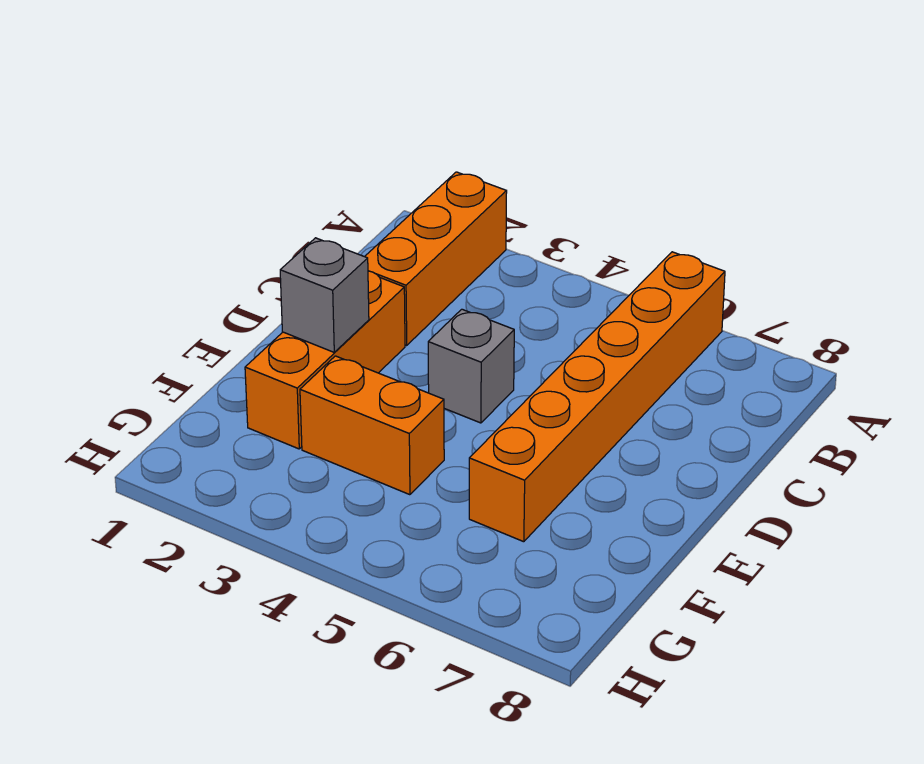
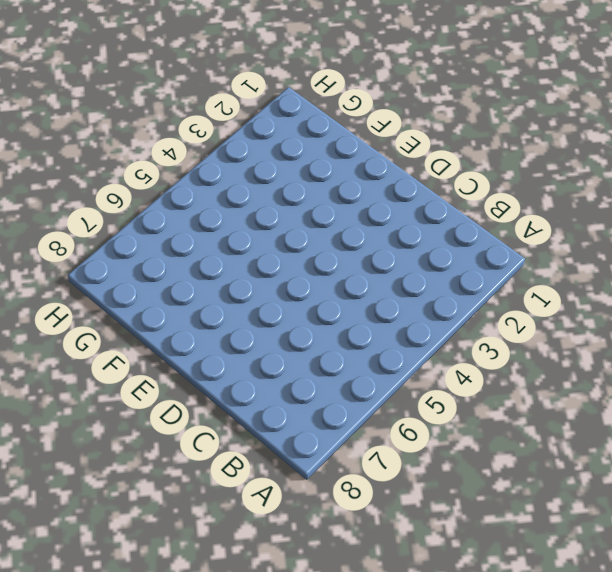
none -> orange 1x3 brick [365,172,507,345]
none -> orange 1x6 brick [469,252,725,542]

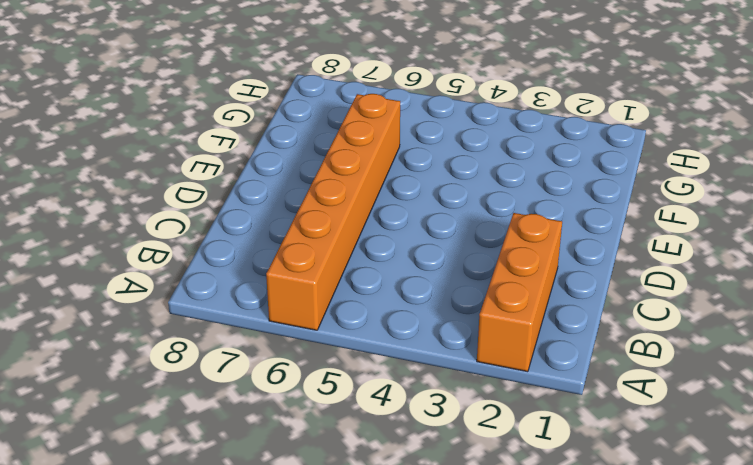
none -> orange 1x3 brick [245,271,405,449]
none -> grey 1x1 brick [428,309,514,423]

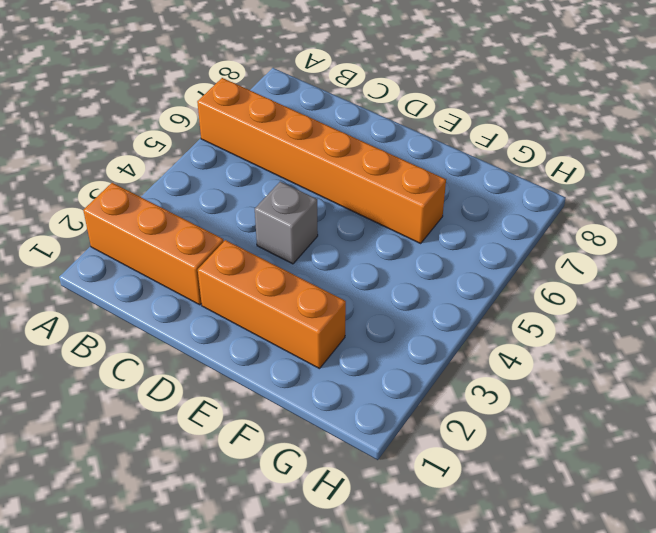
none -> orange 1x2 brick [300,356,444,495]
none -> grey 1x1 brick [280,238,369,352]

